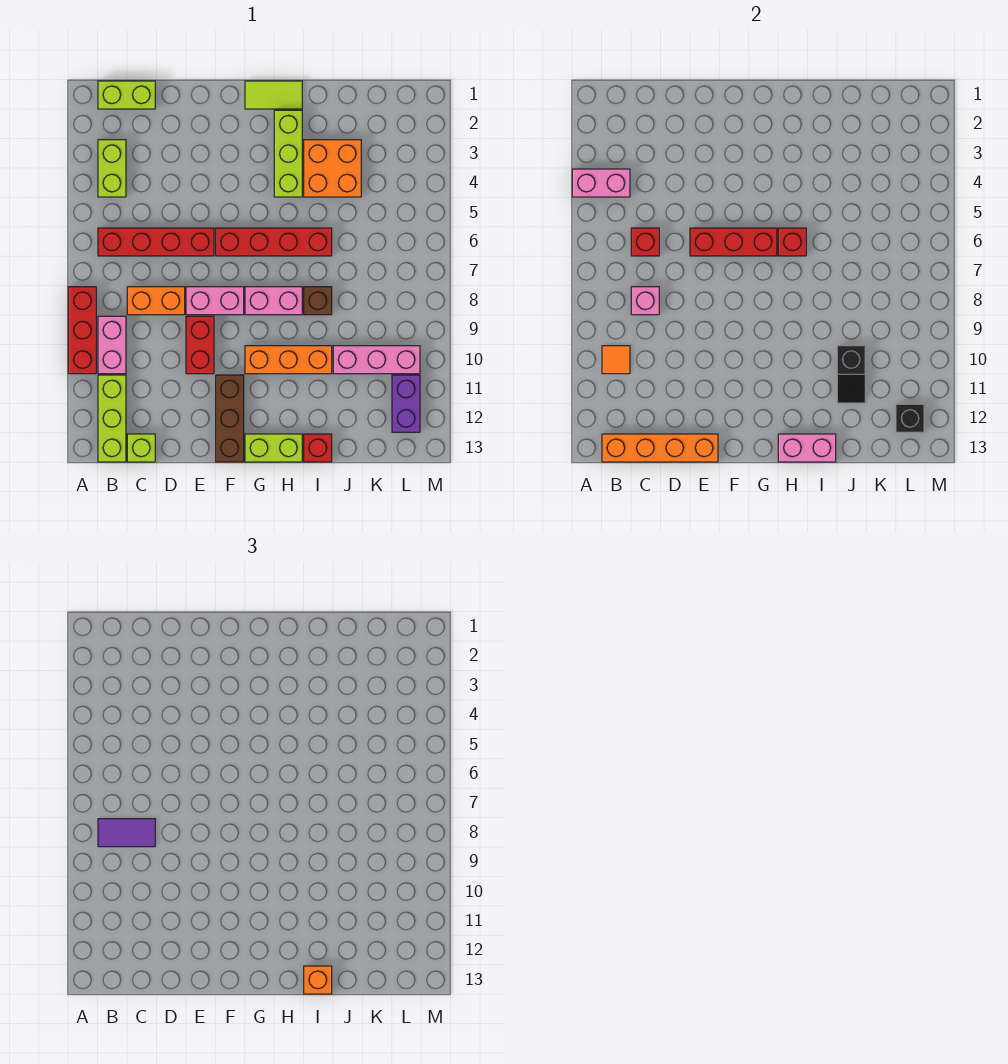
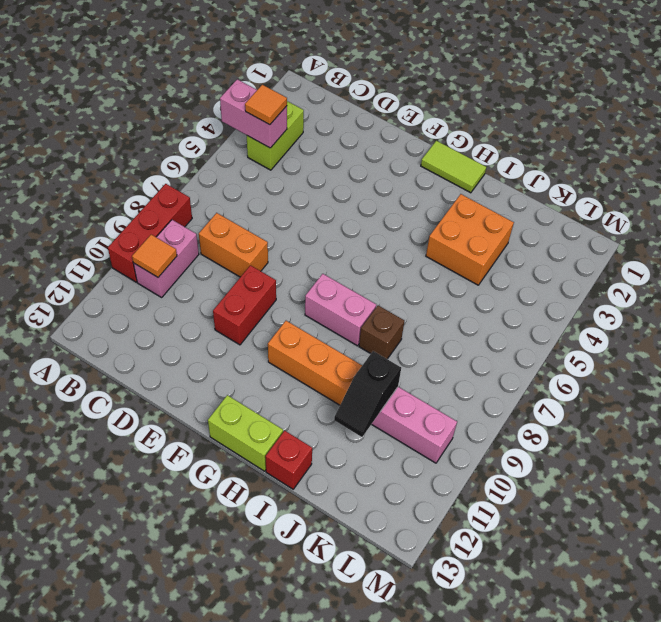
orange 1x1 tile [245,85,287,125] -> none
none -> lime 1x2 brick [98,81,155,109]
none -> red 1x4 brick [98,228,214,256]
none -> lime 1x3 brick [98,375,126,462]
none -> lime 1x1 brick [127,434,155,462]

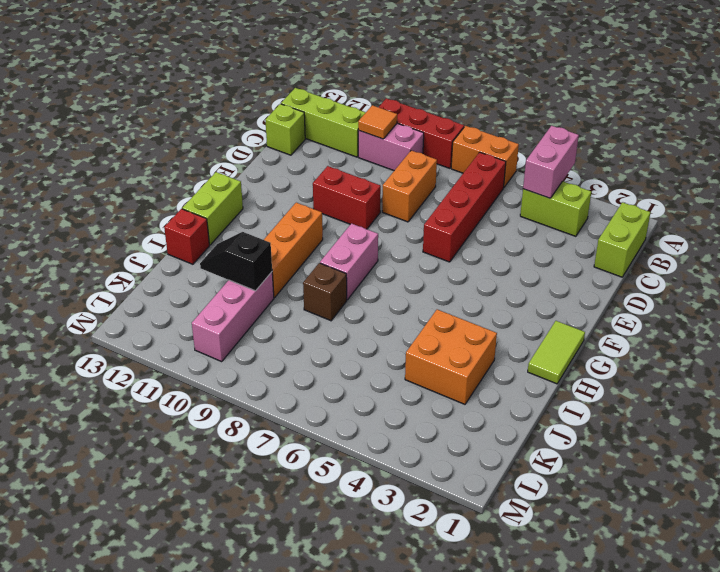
orange 1x2 brick [451,126,519,187] -> none
none -> pink 1x2 brick [186,287,244,315]
none -> red 1x4 brick [216,228,332,256]
none -> brown 1x3 brick [216,375,244,462]
none -> lime 1x3 brick [274,110,302,197]

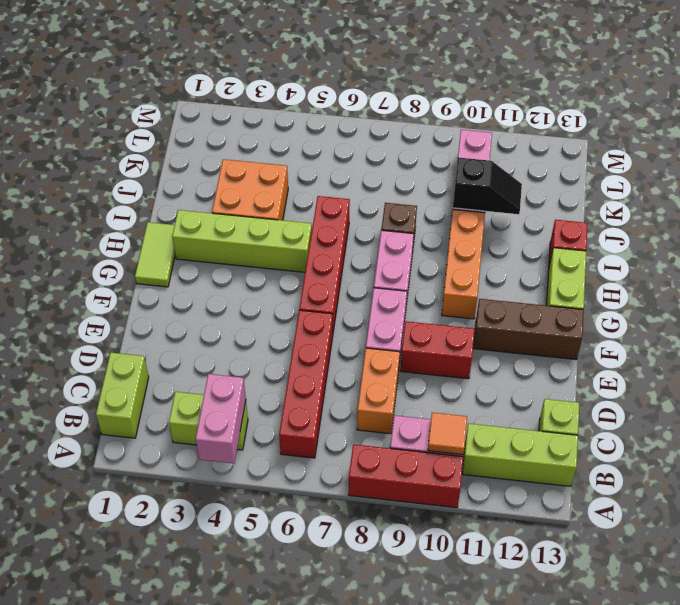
lime 1x4 brick [172,210,312,272] -> lime 1x3 brick [274,110,302,197]
none -> purple 1x2 brick [392,375,420,432]
none -> orange 1x4 brick [602,434,718,462]
none -> red 1x1 brick [631,228,659,256]
none -> pink 1x1 brick [631,287,659,315]

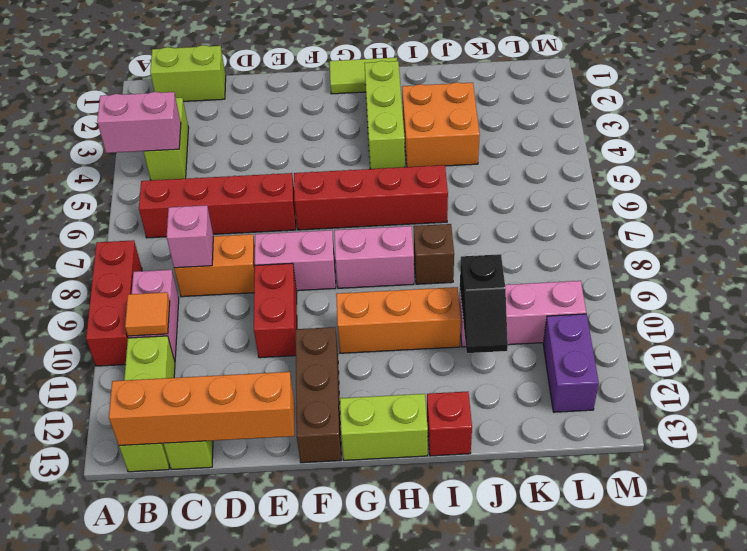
none -> red 1x1 brick [631,228,659,256]
none -> red 1x3 brick [690,228,777,256]
none -> red 1x1 brick [778,228,806,256]
none -> pink 1x2 brick [778,434,836,462]

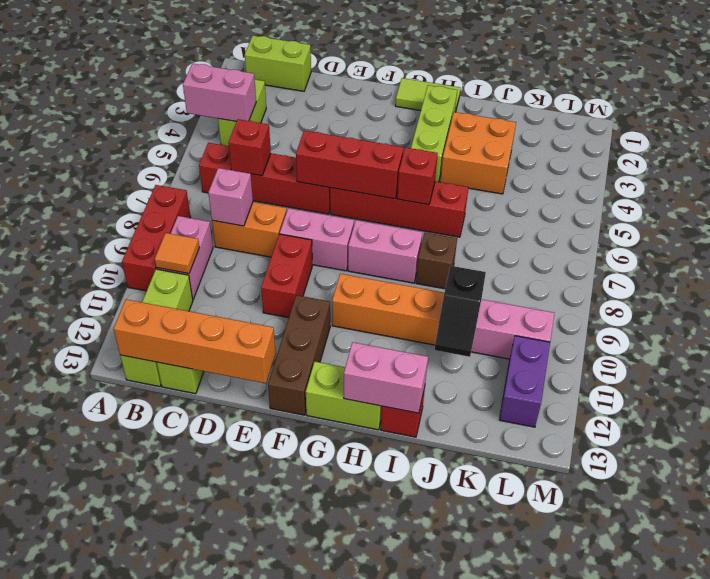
none -> black 1x1 brick [896,404,924,432]
none -> purple 1x2 tile [98,819,155,847]
none -> orange 1x1 brick [304,966,332,994]

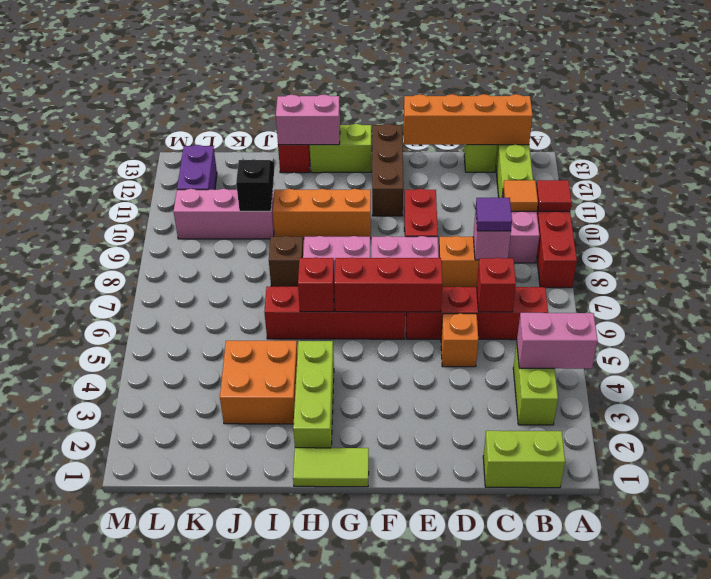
red 1x1 tile [536,180,572,211] -> none
purple 1x1 tile [476,198,512,231] -> purple 1x2 tile [98,819,155,847]
orange 1x1 brick [441,313,478,367] -> orange 1x1 brick moved to [304,966,332,994]
none -> black 1x1 brick [896,404,924,432]

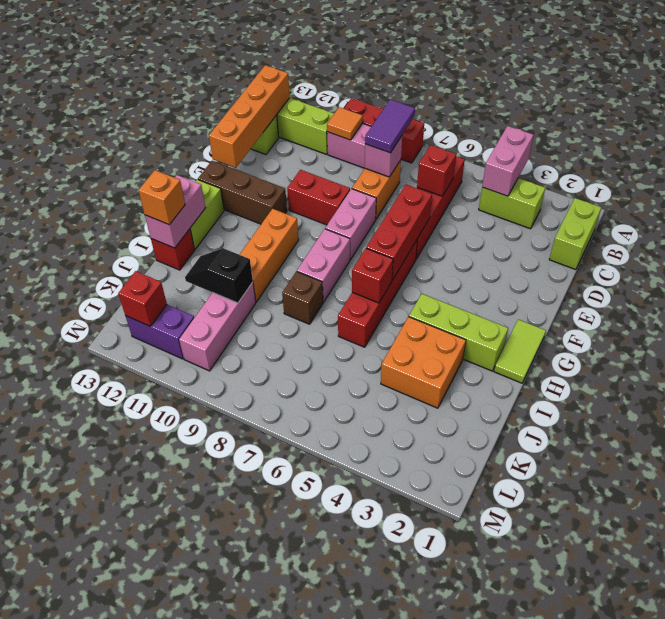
red 1x1 brick [118,271,167,326] -> black 1x1 brick [896,404,924,432]

